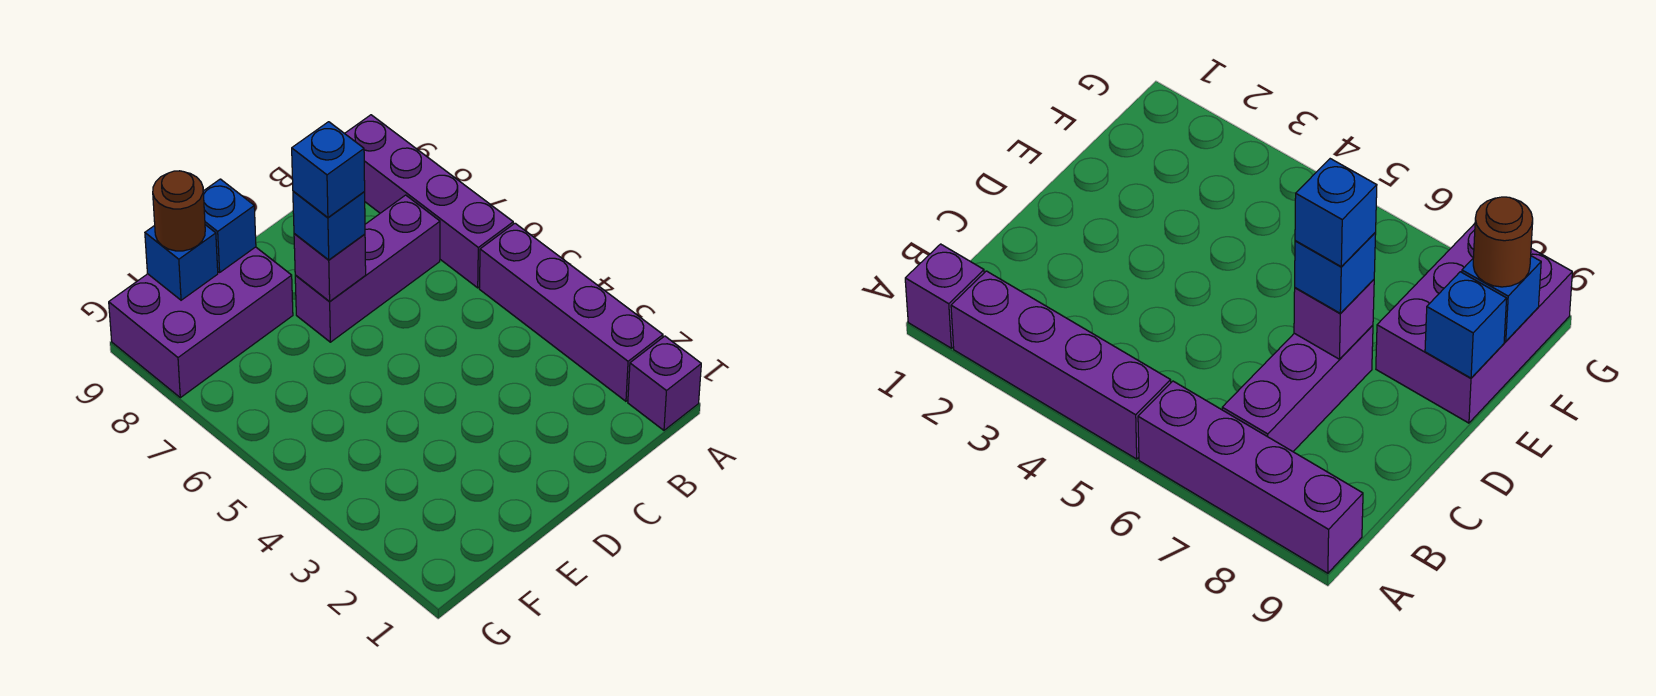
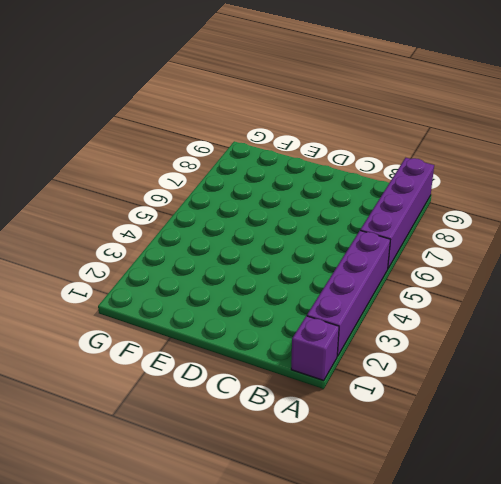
none -> purple 1x3 brick [295,195,440,342]
none -> purple 2x3 brick [109,247,293,398]

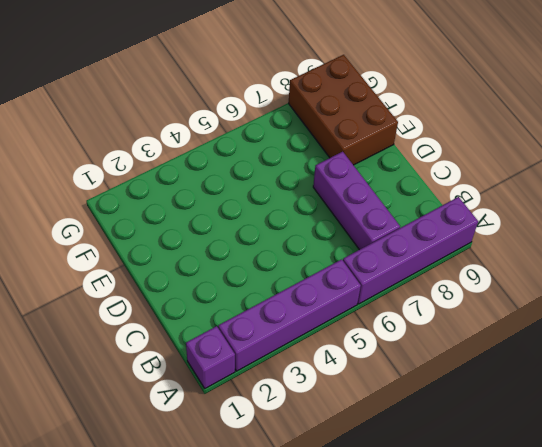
brown 2x3 brick [289,55,398,165] -> purple 2x3 brick [109,247,293,398]
none -> purple 1x1 brick [294,234,366,302]
none -> blue 1x1 brick [203,179,256,272]

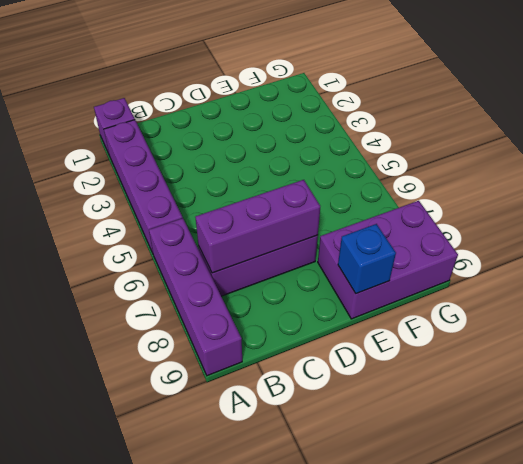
purple 1x3 brick [195,180,320,273] -> purple 1x1 brick [294,234,366,302]
none -> blue 1x1 brick [145,225,218,300]
none -> blue 1x1 brick [293,191,365,260]

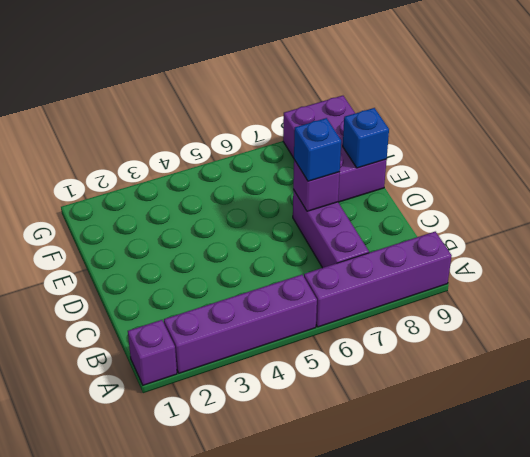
none -> blue 1x1 brick [145,225,218,300]
none -> brown 1x1 round brick [153,171,205,251]

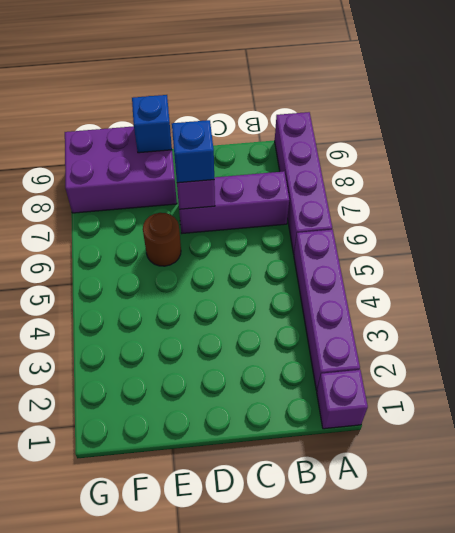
brown 1x1 round brick [143,213,181,266] -> brown 1x1 round brick moved to [153,171,205,251]
none -> blue 1x1 brick [145,225,218,300]
none -> blue 1x1 brick [292,122,365,217]

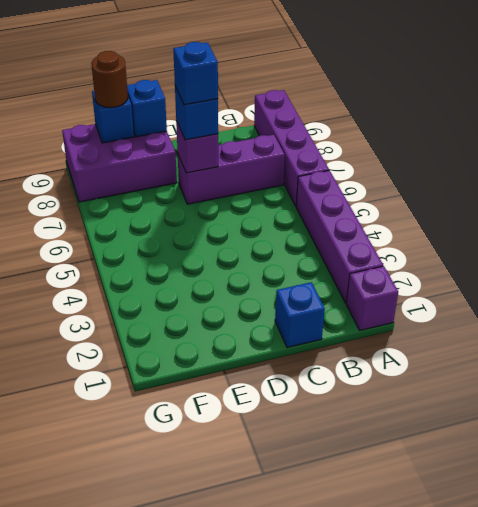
blue 1x1 brick [275,282,325,348] -> none

